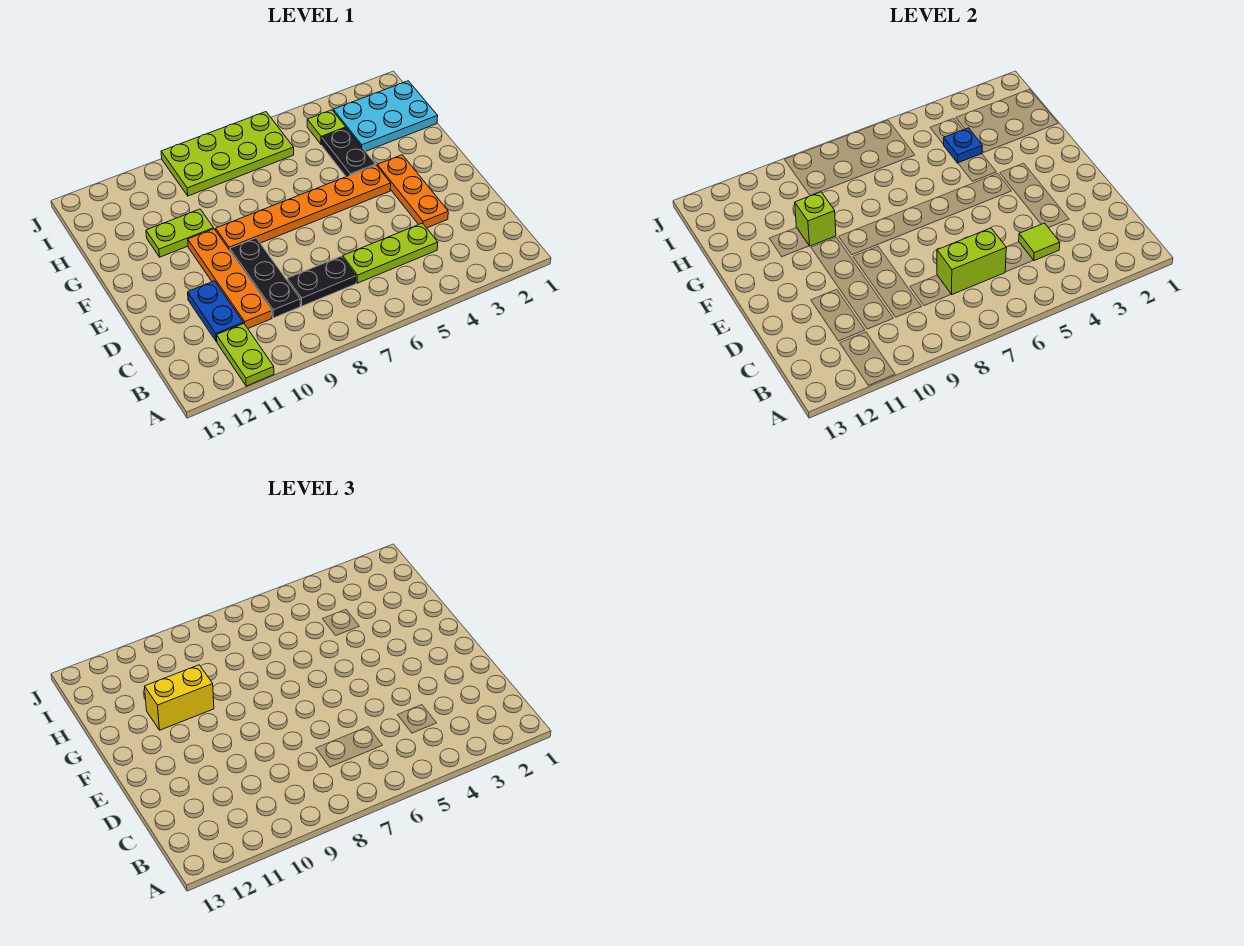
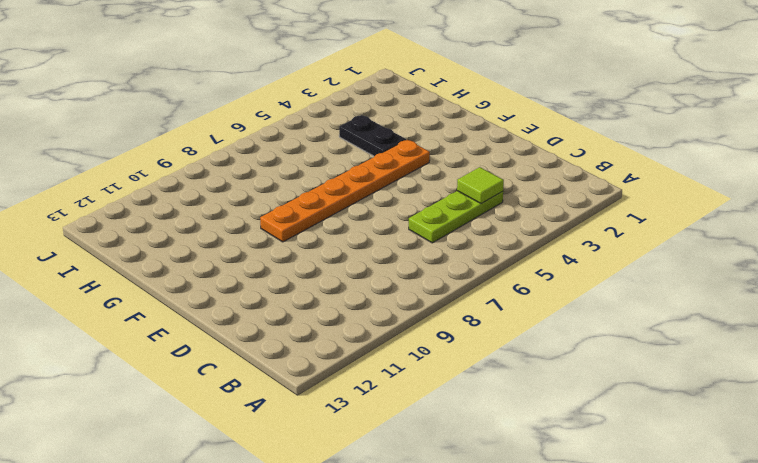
none -> lime 1x2 plate [217,323,274,386]
none -> black 1x2 plate [287,256,356,306]
none -> black 1x3 plate [230,238,300,318]

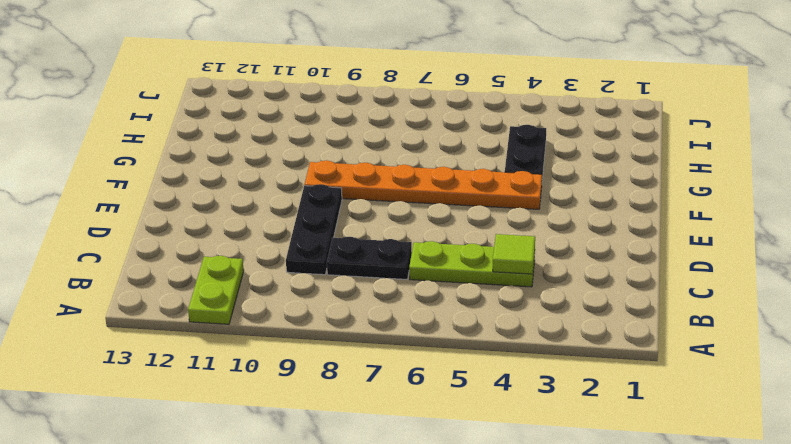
none -> orange 1x4 plate [188,229,272,328]
none -> blue 1x2 plate [188,281,243,342]
none -> orange 1x3 plate [377,155,448,228]

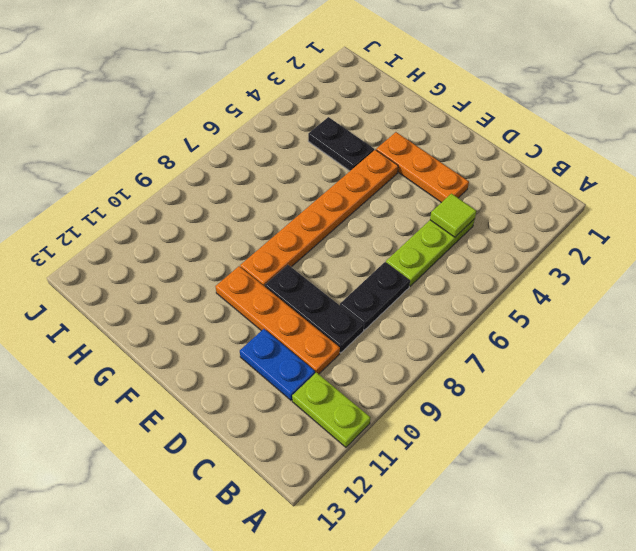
none -> lime 1x2 plate [146,209,214,257]
none -> cyan 2x3 plate [333,81,438,151]
none -> lime 1x1 plate [307,110,346,145]

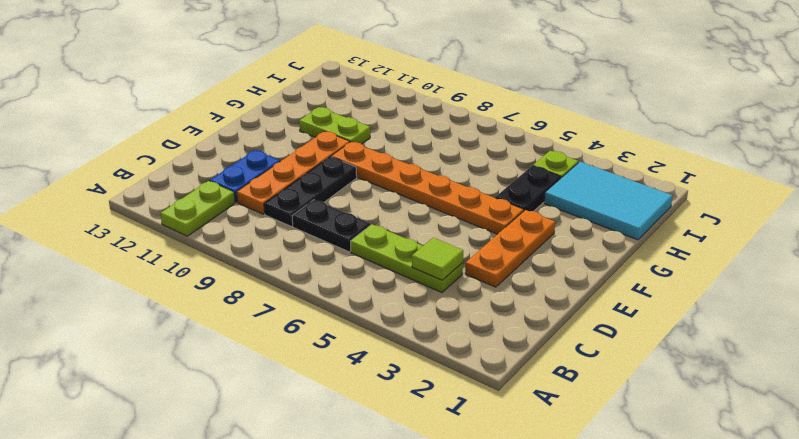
cyan 2x3 tile [544,162,673,240] -> cyan 2x3 plate [333,81,438,151]
none -> lime 2x4 plate [161,112,294,196]
none -> lime 1x2 brick [937,228,1006,294]
none -> lime 1x1 brick [795,192,836,246]

